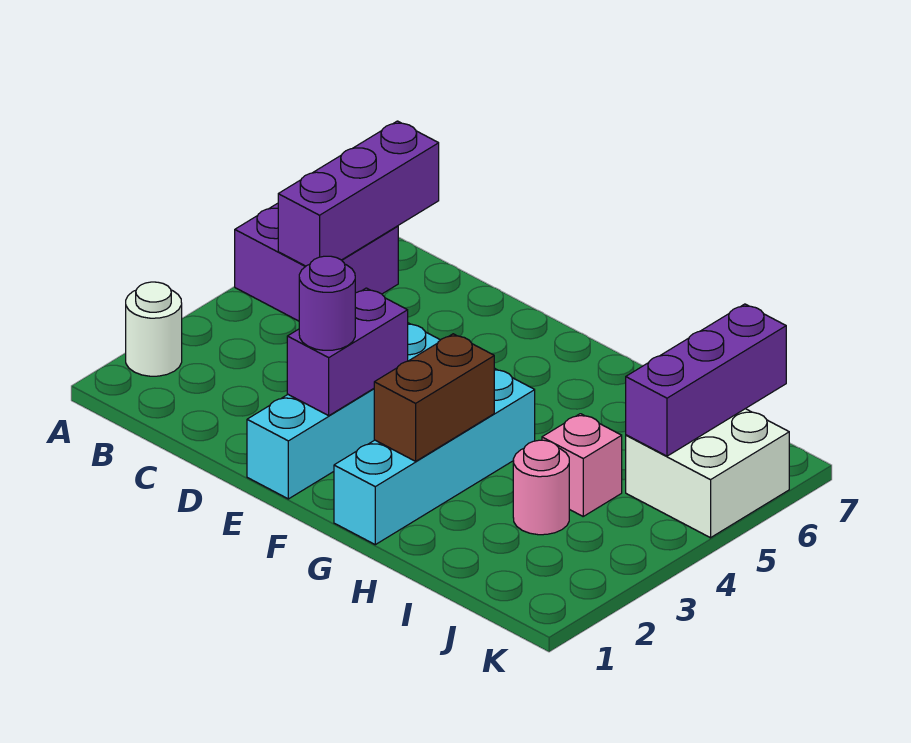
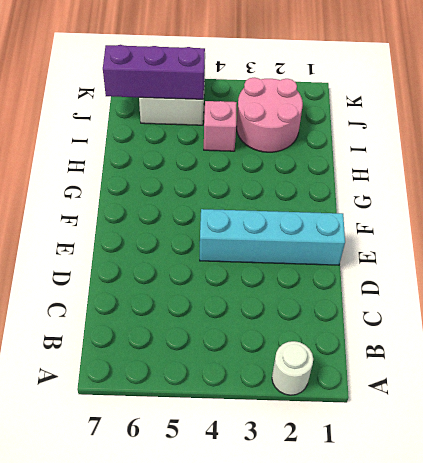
pink 2x2 round brick [236,78,303,152] -> pink 1x1 round brick [513,440,569,535]
none -> purple 2x2 brick [235,203,398,321]
none -> cyan 1x4 brick [334,368,535,545]
none -> purple 1x3 brick [278,121,439,266]

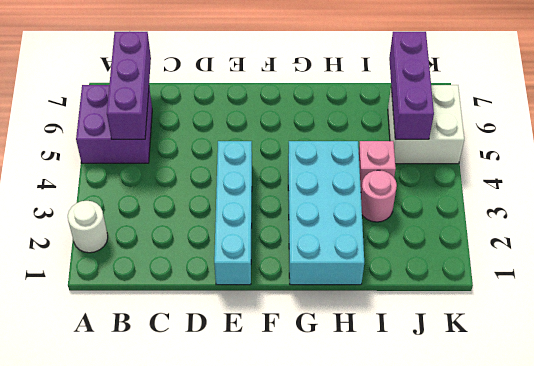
cyan 2x4 brick [288,141,364,285] -> cyan 1x4 brick [334,368,535,545]
none -> purple 1x2 brick [287,288,408,416]
none -> brown 1x2 brick [374,334,494,461]
none -> purple 1x1 round brick [299,256,355,350]

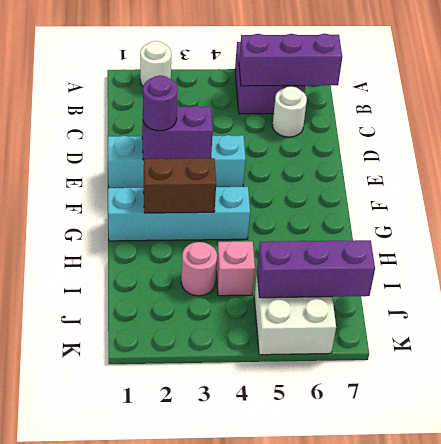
white 1x1 round brick [272,86,307,137] -> none

